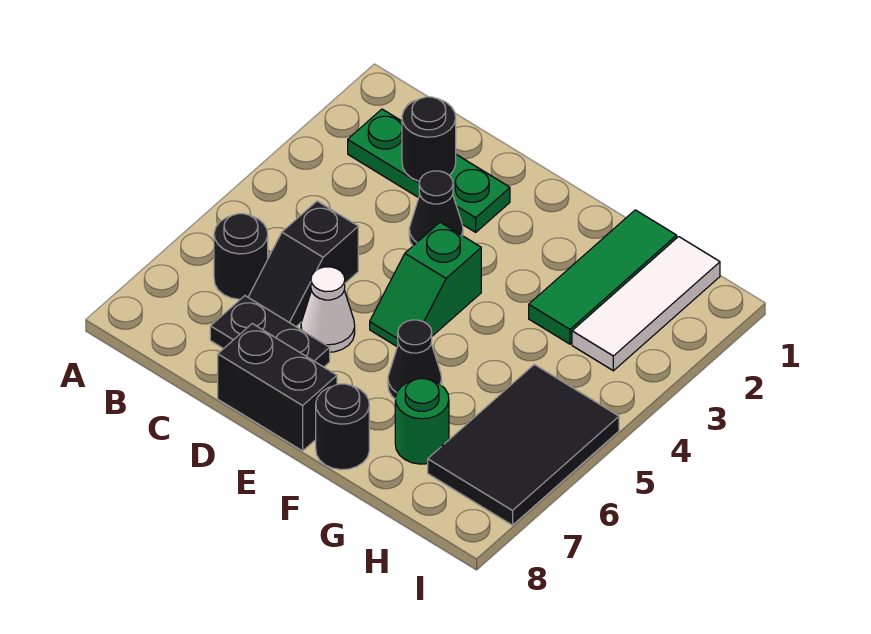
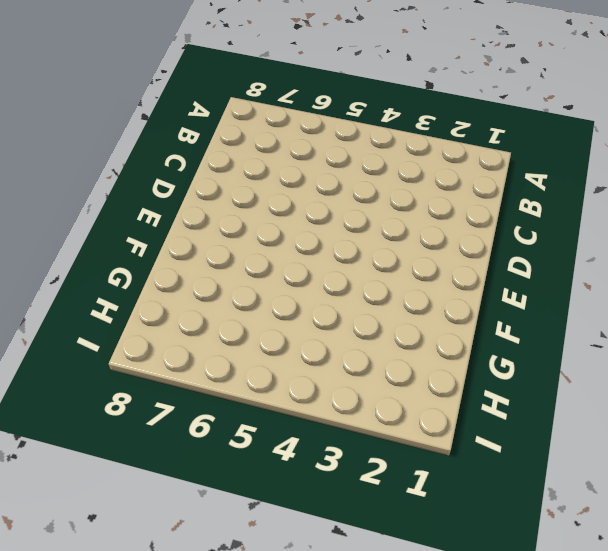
none -> green 1x3 plate [348,109,510,232]
none -> black 1x1 round brick [214,214,268,299]
none -> black 1x2 slope [248,201,358,326]

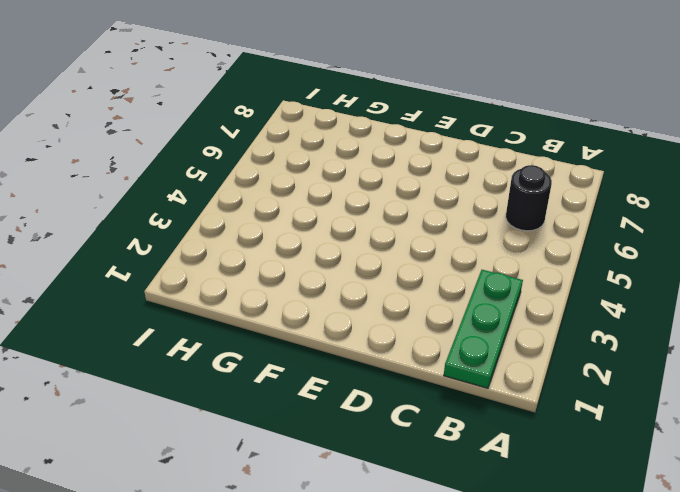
green 1x3 plate [444,270,523,388] -> green 1x3 plate turned to [348,109,510,232]
none -> black 1x2 slope [248,201,358,326]
none -> black 1x2 plate [210,296,330,367]
none -> black 1x1 cone [409,171,463,246]

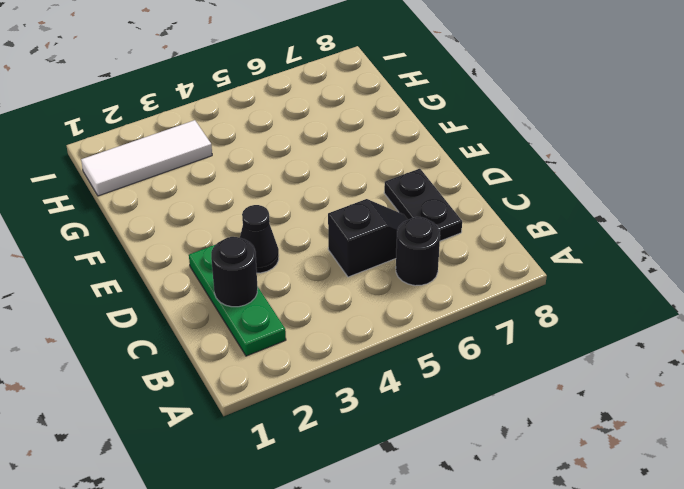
none -> white 1x1 cone [301,267,355,352]
none -> black 1x2 brick [218,324,337,451]
none -> green 1x2 slope [370,222,481,346]

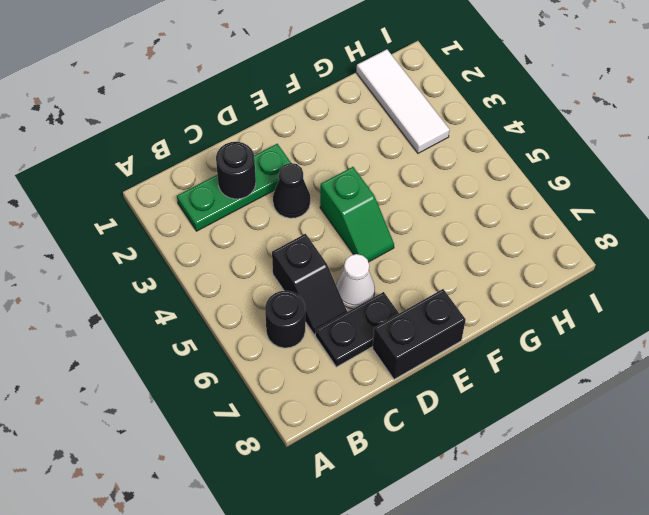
none -> black 1x1 cone [388,320,442,399]
none -> black 1x1 round brick [316,384,369,470]
none -> green 1x3 tile [529,210,677,344]

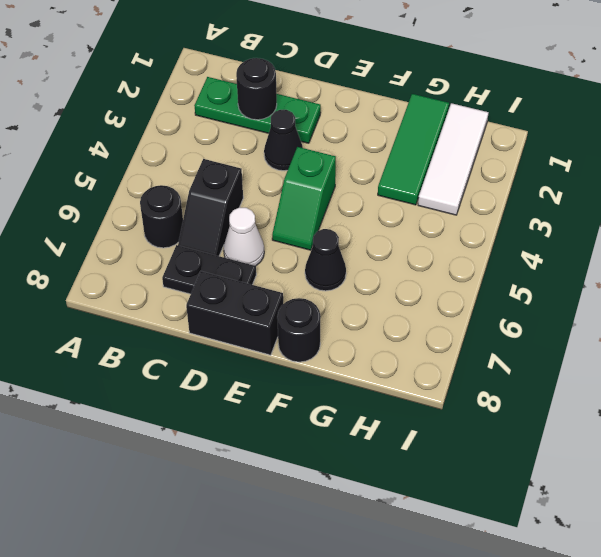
none -> green 1x1 round brick [395,379,449,464]
none -> black 2x3 tile [428,364,619,525]

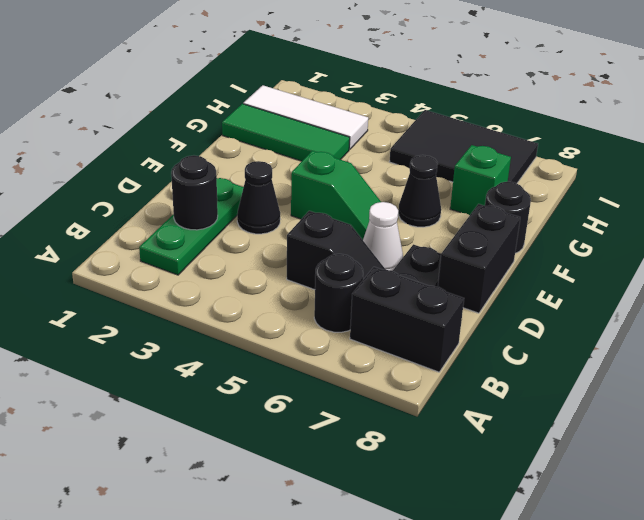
black 1x2 brick [350,267,464,372] -> none
green 1x1 brick [450,145,511,215] -> green 1x1 round brick [395,379,449,464]

